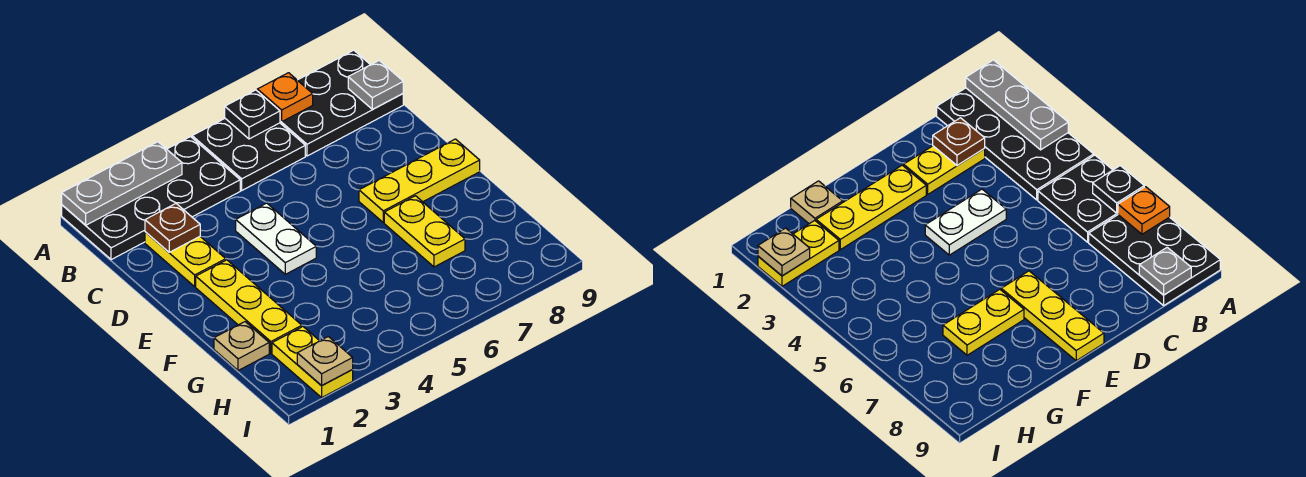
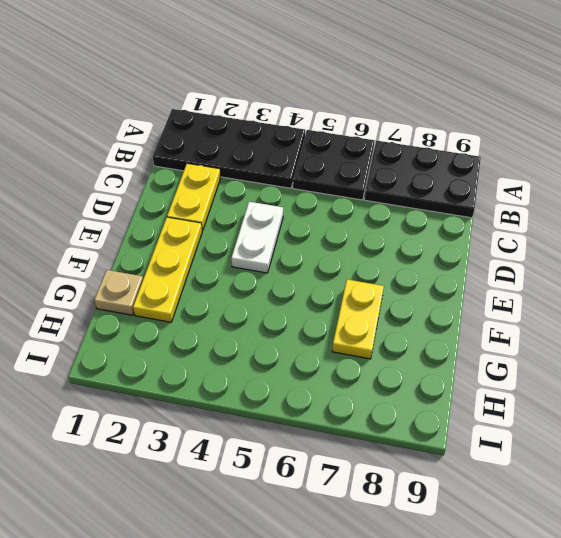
none -> yellow 1x3 plate [359,139,480,222]
none -> yellow 1x2 plate [272,327,353,397]
none -> grey 1x3 plate [62,142,182,225]

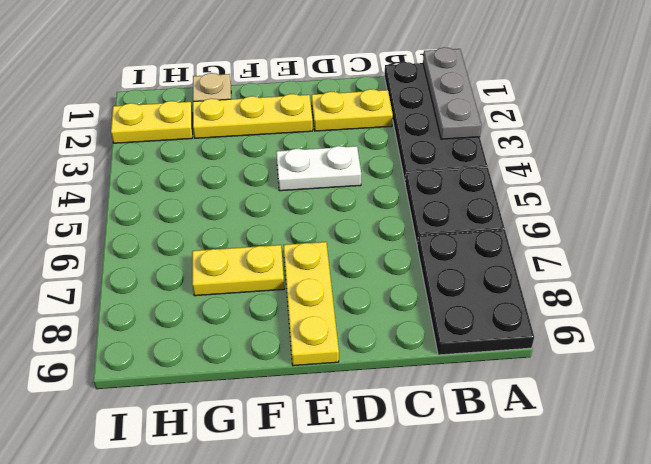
none -> black 1x1 plate [225,90,280,139]
none -> orange 1x1 plate [257,73,313,122]
none -> grey 1x1 plate [348,60,403,109]

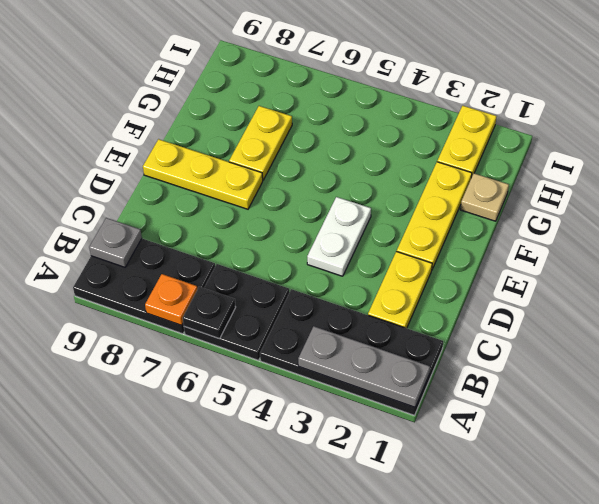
none -> brown 1x1 plate [145,204,200,252]
none -> tan 1x1 plate [297,337,353,386]

